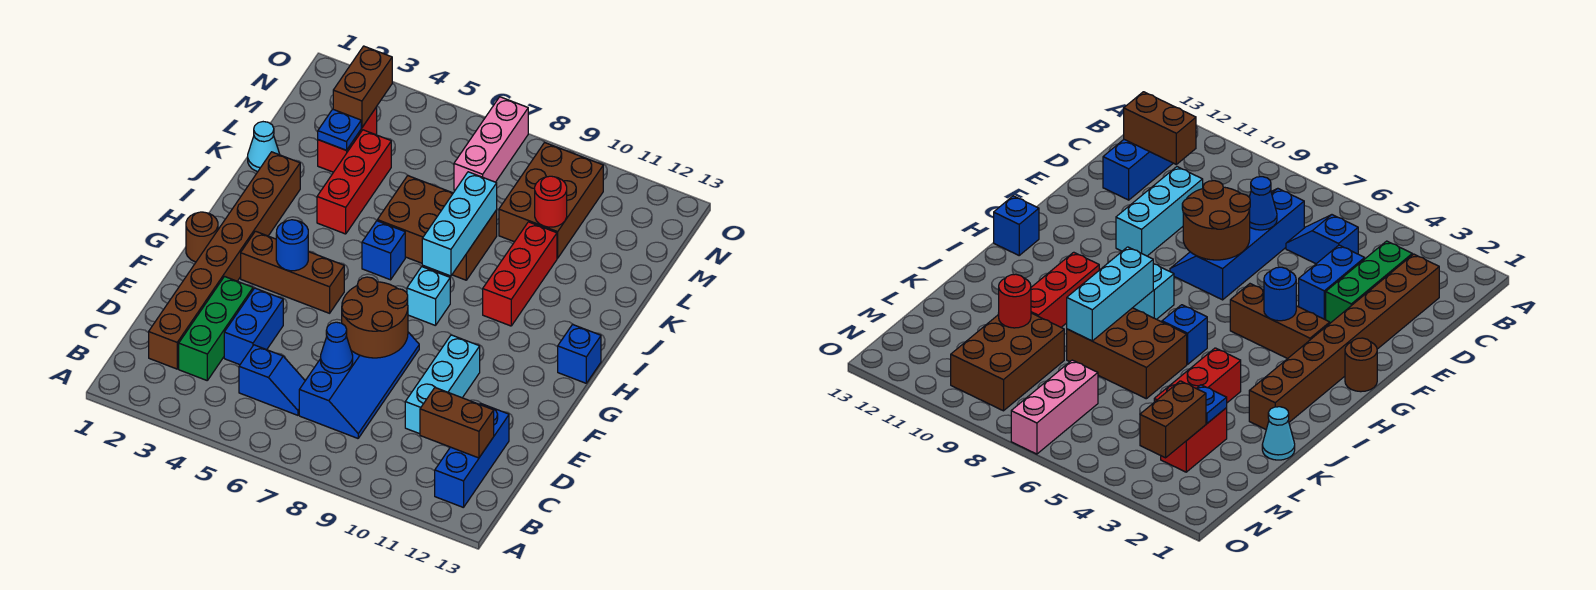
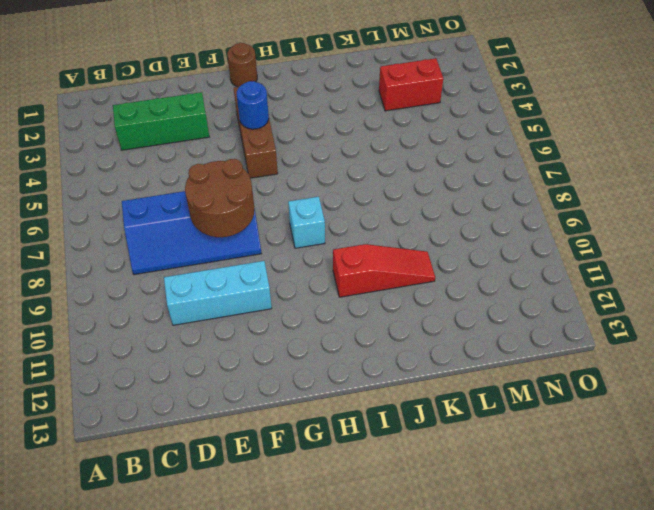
red 1x3 slope [333,244,435,297] -> red 1x3 brick [483,222,557,326]
none -> blue 1x3 brick [435,403,509,508]
none -> brown 1x8 brick [149,152,300,369]
none -> blue 1x2 slope [239,345,305,415]

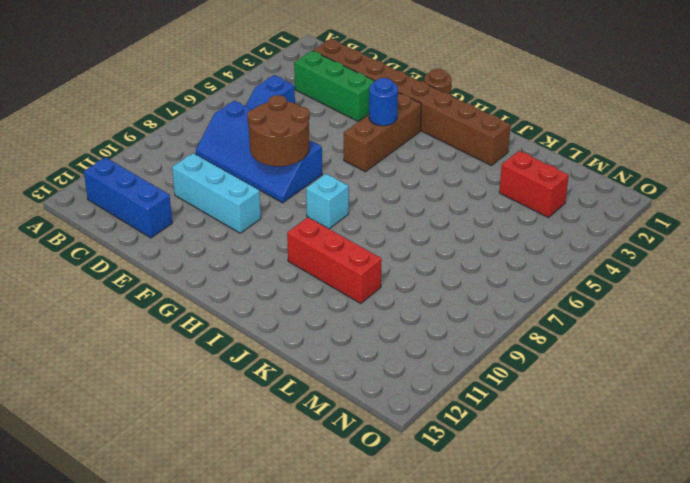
none -> blue 1x2 brick [224,288,283,365]
none -> blue 1x1 brick [558,324,601,383]
none -> blue 1x1 brick [362,221,405,280]

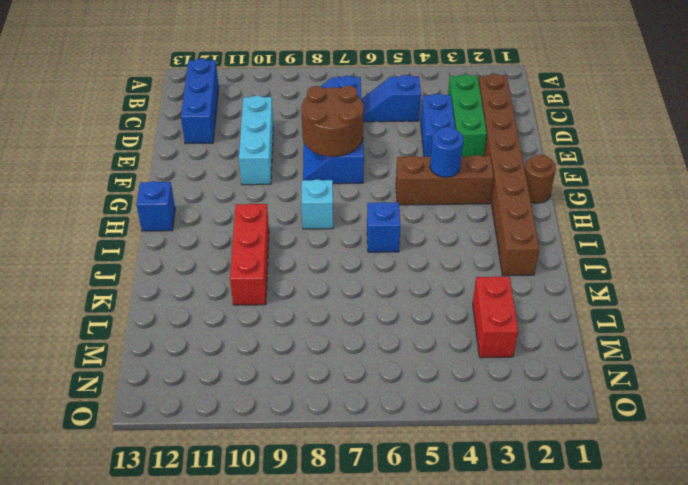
none -> red 1x3 brick [317,130,391,234]
none -> brown 2x3 brick [377,176,497,280]
none -> cyan 1x1 cone [248,122,280,172]

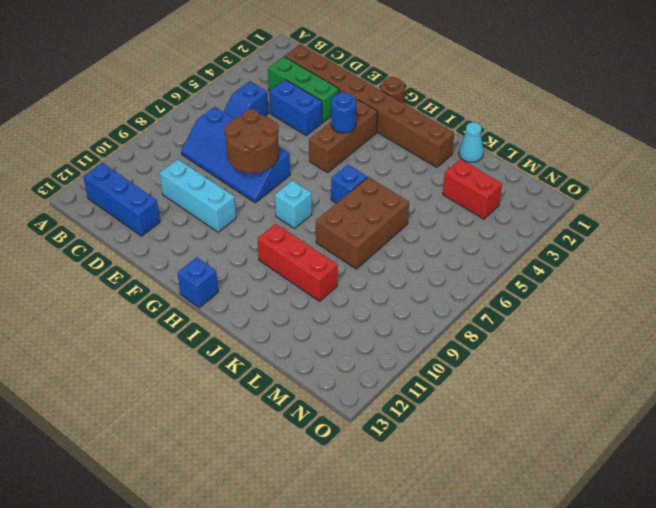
none -> red 1x3 brick [317,130,391,234]
none -> brown 2x3 brick [499,143,603,258]
none -> pink 1x3 brick [454,97,528,190]

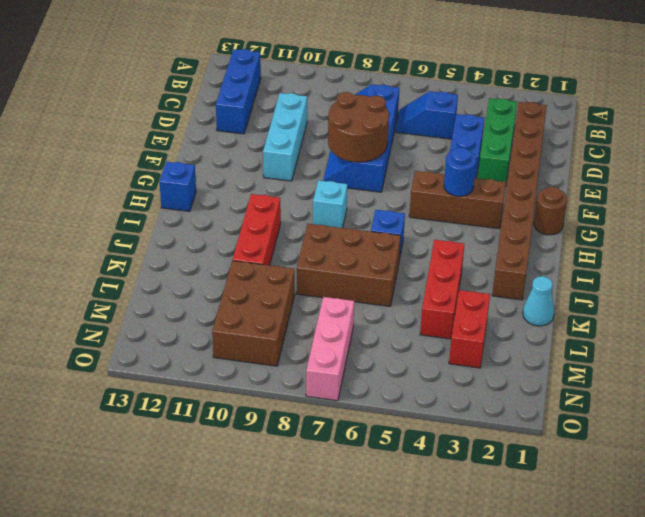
none -> brown 1x2 brick [420,387,494,458]
none -> blue 1x1 cone [321,322,353,373]
none -> cyan 1x3 brick [422,172,497,276]

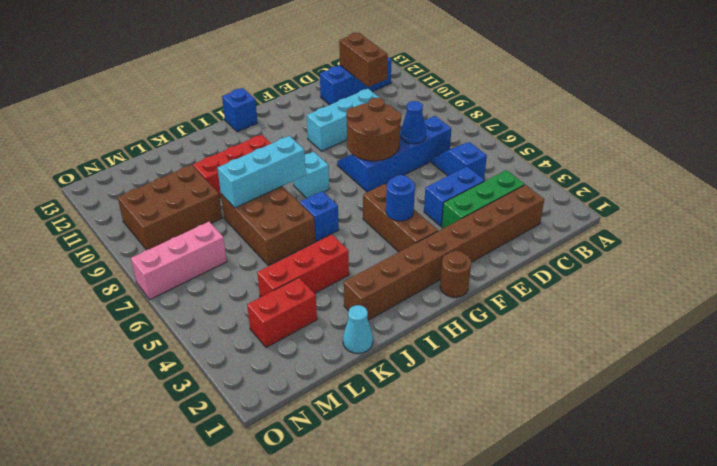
none -> blue 1x1 plate [318,109,361,150]
none -> red 1x1 round brick [535,176,567,227]
none -> brown 1x2 brick [333,46,392,128]

